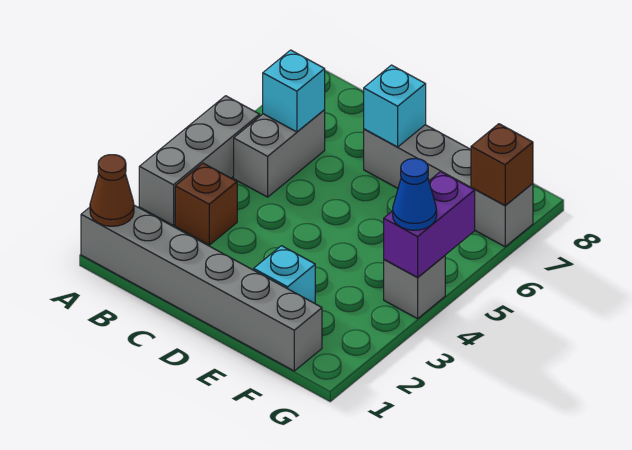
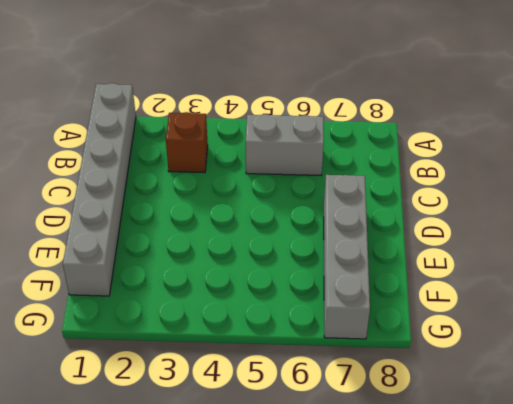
none -> grey 1x3 brick [139,96,260,226]
none -> cyan 1x1 brick [254,246,315,303]
none -> grey 1x1 brick [384,256,445,319]

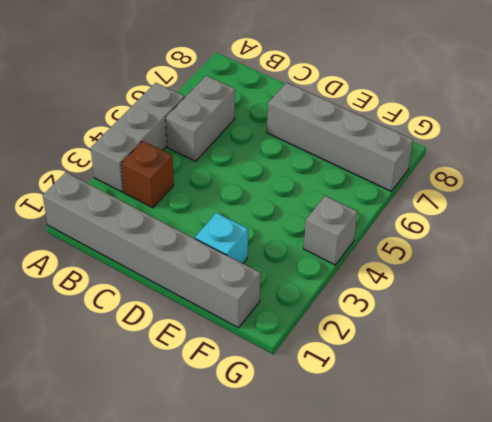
none -> brown 1x1 cone [90,155,134,226]
none -> cyan 1x1 brick [263,50,325,132]
none -> cyan 1x1 brick [364,65,426,147]

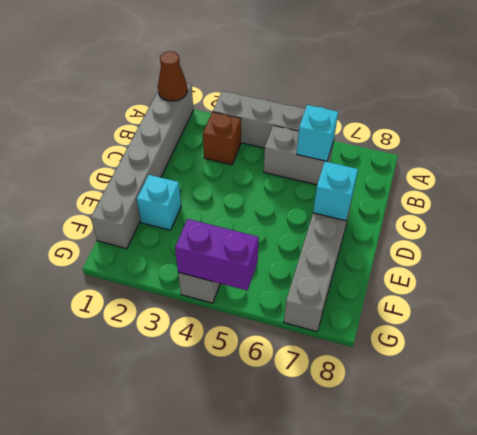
none -> brown 1x1 brick [471,124,533,206]
none -> blue 1x1 cone [393,158,437,230]

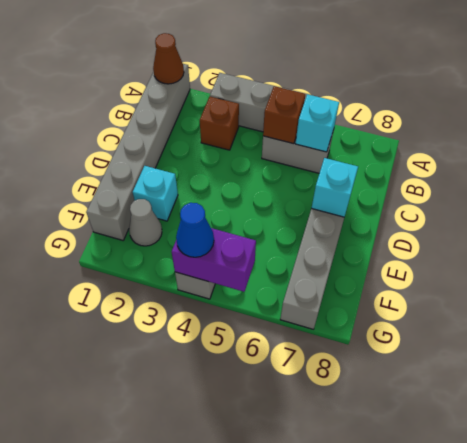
brown 1x1 brick [263,86,305,144] -> brown 1x1 brick moved to [471,124,533,206]
grey 1x1 cone [129,199,162,246] -> none

